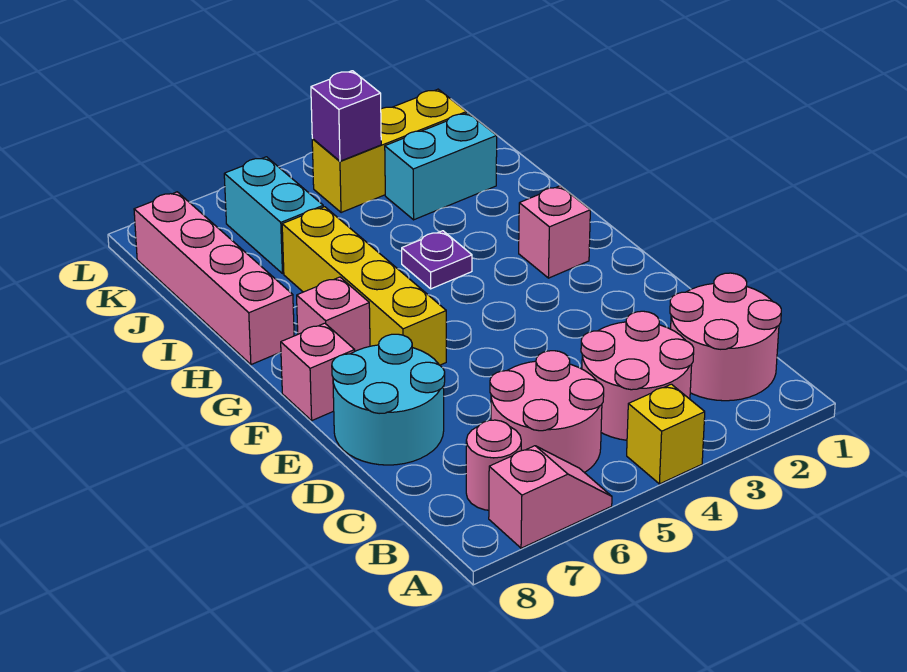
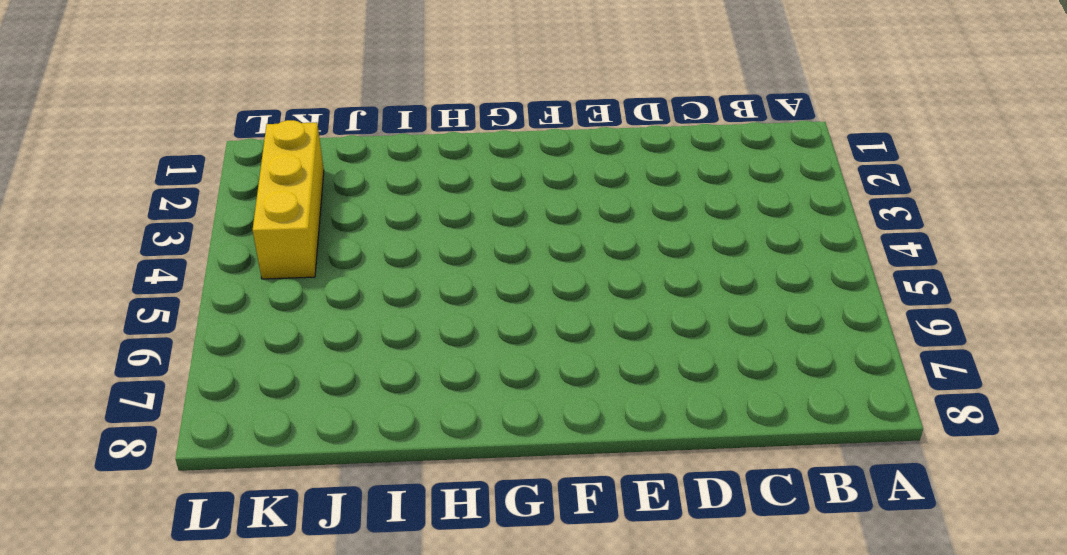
none -> yellow 1x1 brick [627,384,705,484]
none -> pink 1x2 slope [489,446,612,548]
none -> pink 2x2 round brick [670,273,781,401]

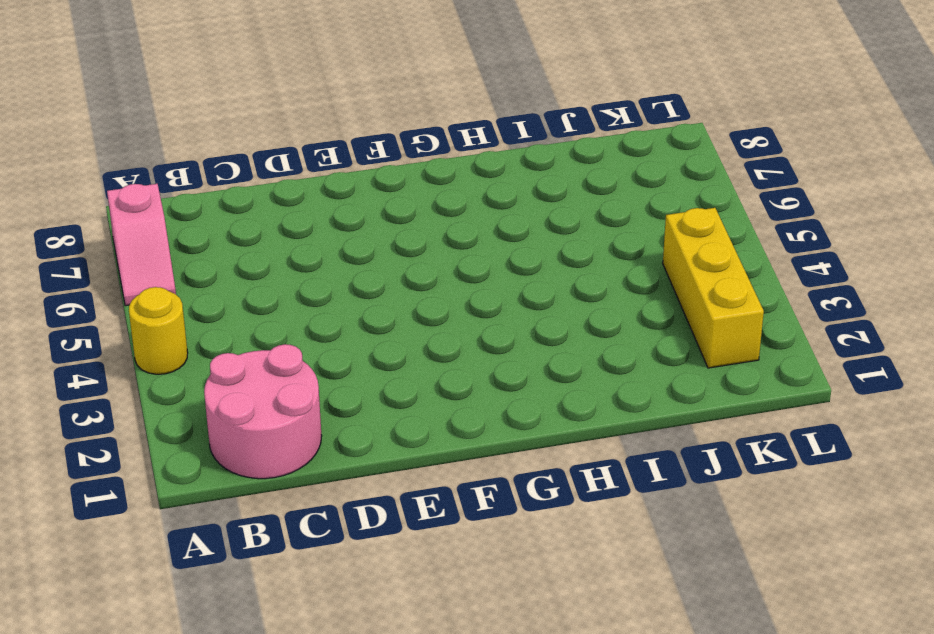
yellow 1x1 round brick [129,287,188,374] -> yellow 1x1 brick [627,384,705,484]
none -> pink 2x2 round brick [581,311,694,440]
none -> pink 2x2 round brick [490,351,604,473]
none -> pink 1x1 round brick [466,420,521,510]

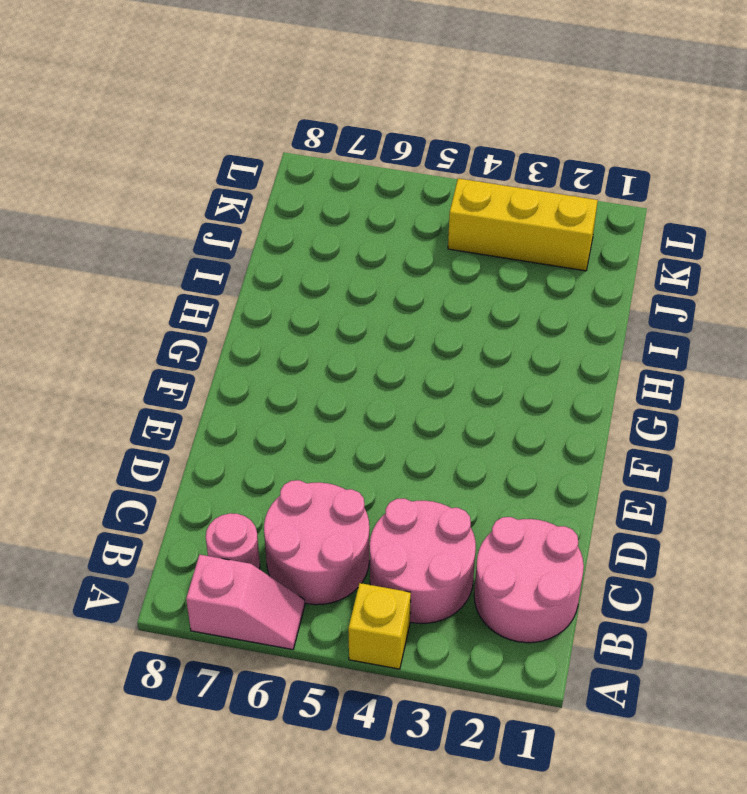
none -> cyan 2x2 round brick [332,334,445,465]
none -> yellow 1x4 brick [282,207,446,365]
none -> pink 1x1 brick [281,323,355,420]

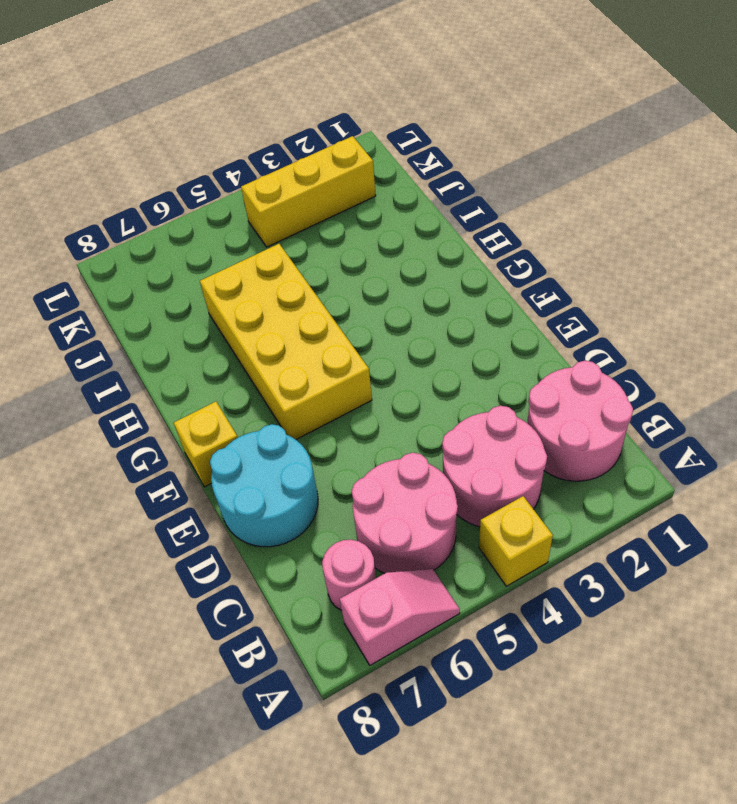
yellow 2x4 brick [200,244,372,440] -> yellow 1x4 brick [282,207,446,365]
yellow 1x1 brick [174,402,238,487] -> pink 1x1 brick [281,323,355,420]
none -> pink 1x1 brick [519,186,590,278]
none -> pink 1x1 brick [297,277,370,351]
none -> purple 1x1 plate [402,231,472,289]

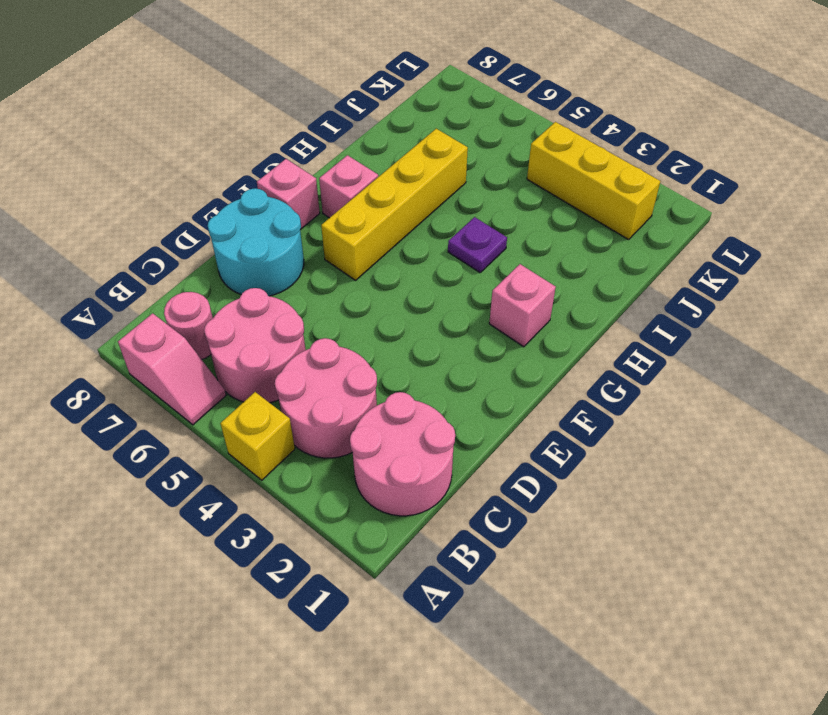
none -> pink 1x4 brick [134,192,294,365]
none -> cyan 1x2 brick [385,113,497,220]
none -> cyan 1x2 brick [224,157,323,274]

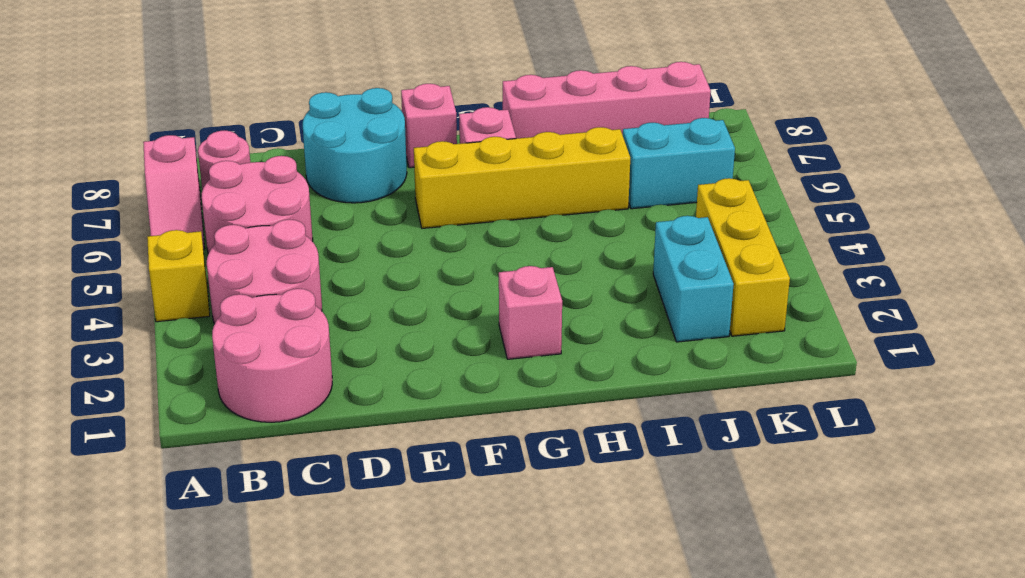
none -> purple 1x1 plate [402,231,472,289]
none -> purple 1x1 brick [311,71,381,161]

